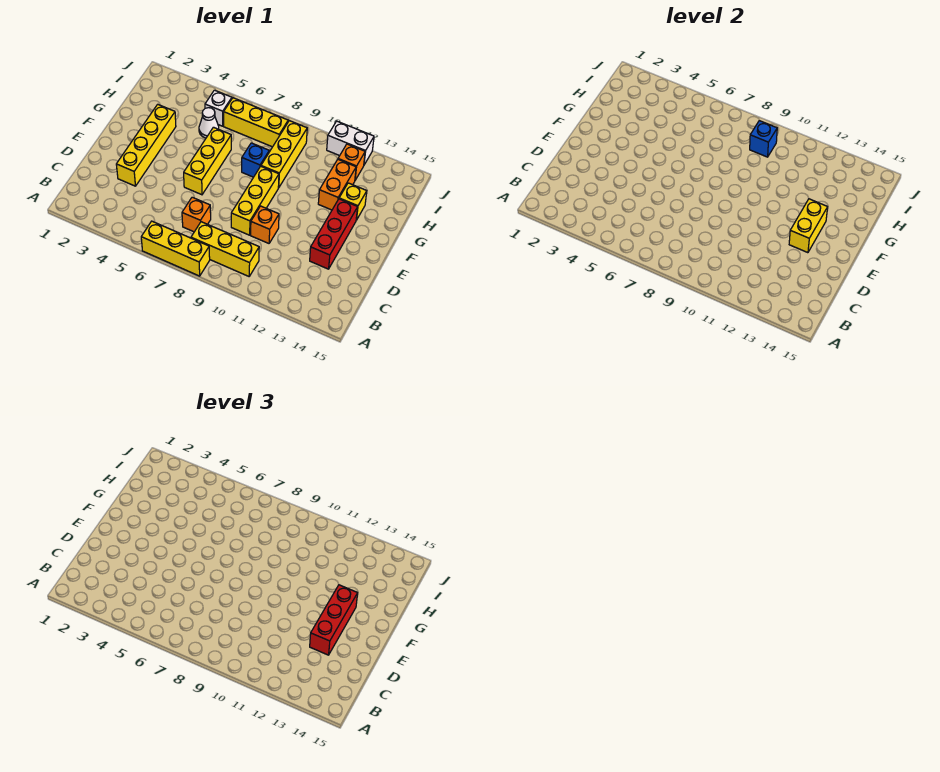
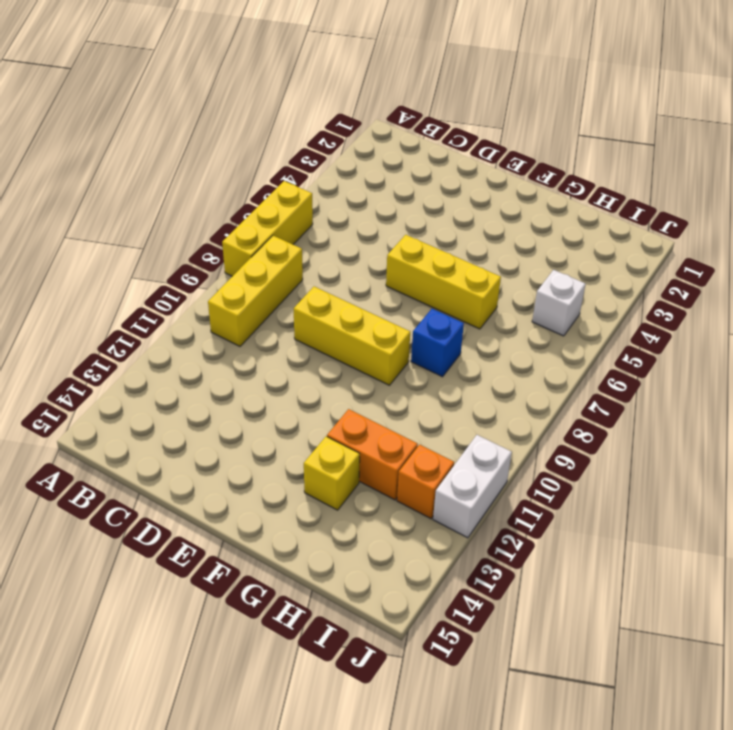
none -> orange 1x1 brick [182,197,211,232]
none -> yellow 1x4 brick [116,104,176,186]
none -> orange 1x1 brick [251,206,279,243]

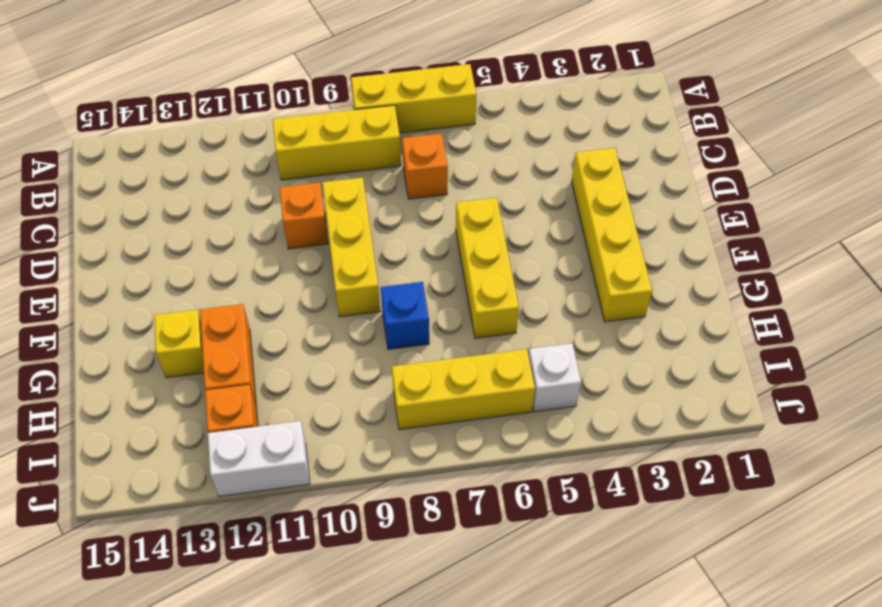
none -> red 1x3 brick [310,199,358,269]
none -> yellow 1x3 brick [261,121,307,188]
none -> white 1x1 cone [199,108,219,138]

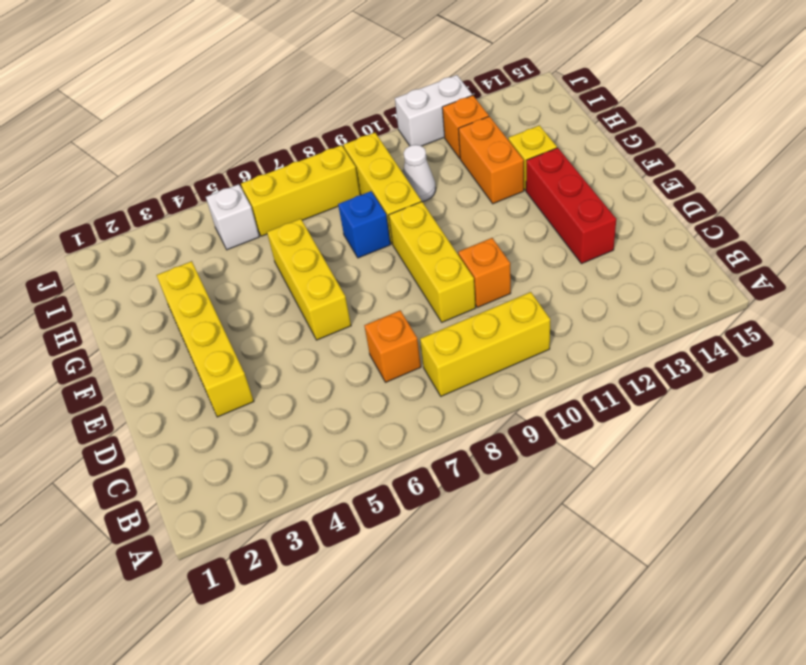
white 1x1 cone [403,145,436,202] -> white 1x1 cone moved to [199,108,219,138]
none -> yellow 1x3 brick [141,221,210,276]
none -> yellow 1x2 brick [789,199,828,253]
none -> blue 1x1 brick [750,121,777,157]

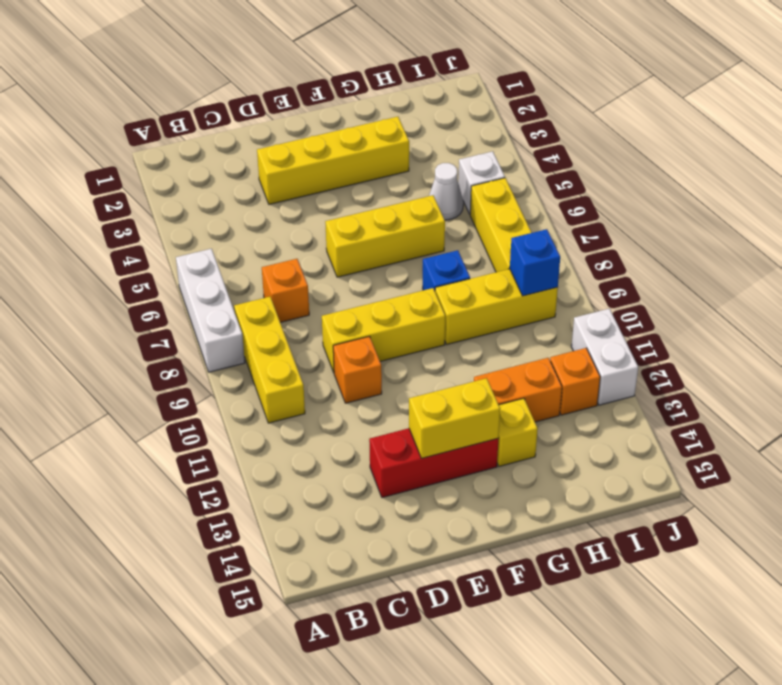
white 1x3 brick [176,249,245,372] -> yellow 1x3 brick [141,221,210,276]
none -> red 1x3 brick [310,585,358,655]

